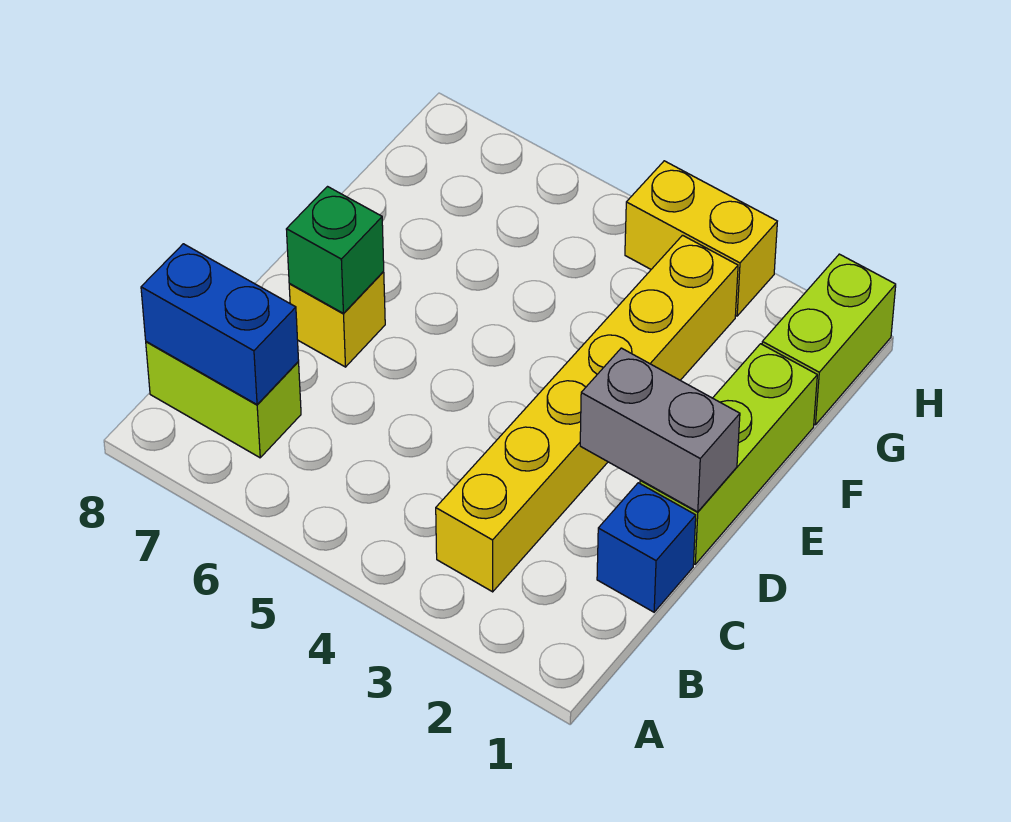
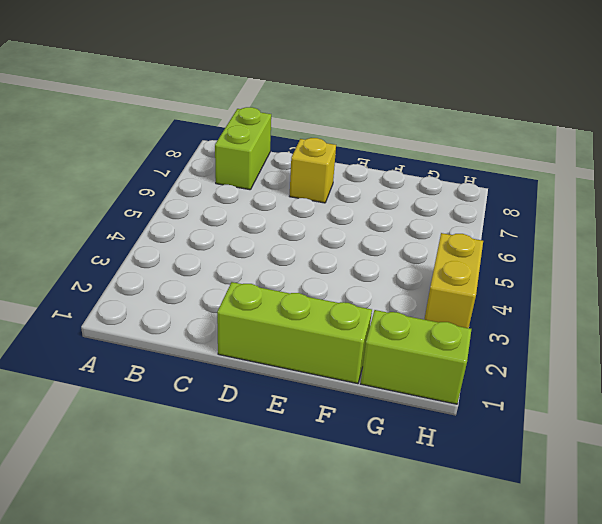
none -> yellow 1x6 brick [436,235,738,592]
none -> blue 1x1 brick [597,483,696,612]

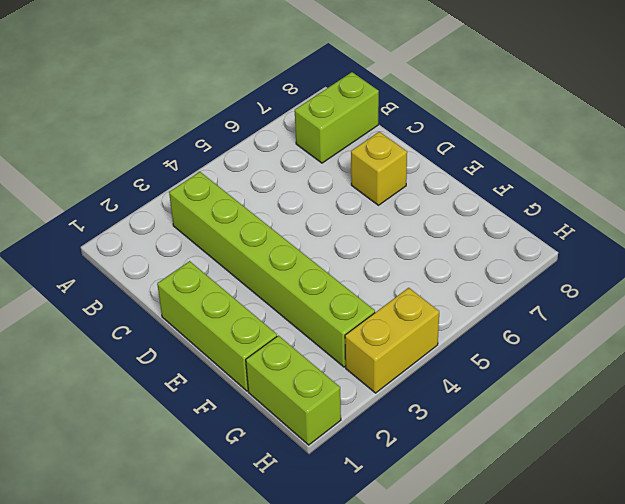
lime 1x6 brick [169,172,375,367] -> yellow 1x6 brick [436,235,738,592]
none -> blue 1x1 brick [597,483,696,612]
none -> blue 1x2 brick [141,244,299,405]

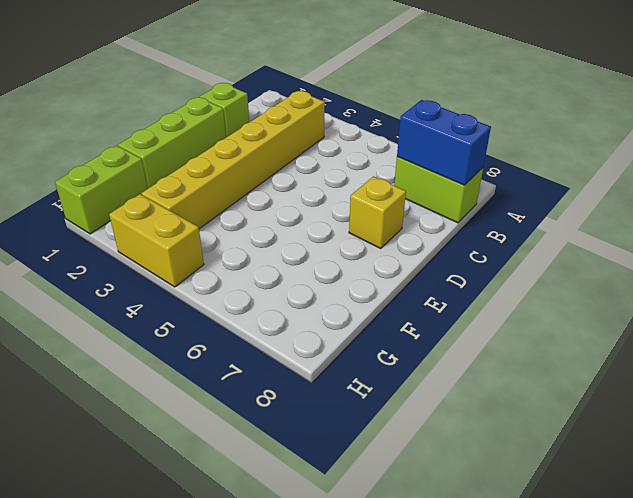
lime 1x1 brick [200,83,249,137] -> blue 1x1 brick [597,483,696,612]
none -> grey 1x2 brick [580,348,740,512]
none -> green 1x1 brick [286,187,384,313]

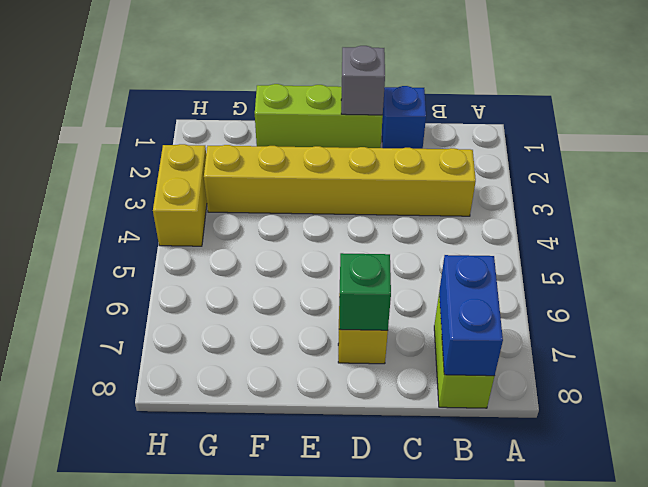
grey 1x1 brick [341,46,385,115] -> grey 1x2 brick [580,348,740,512]
none -> lime 1x2 brick [762,254,896,425]

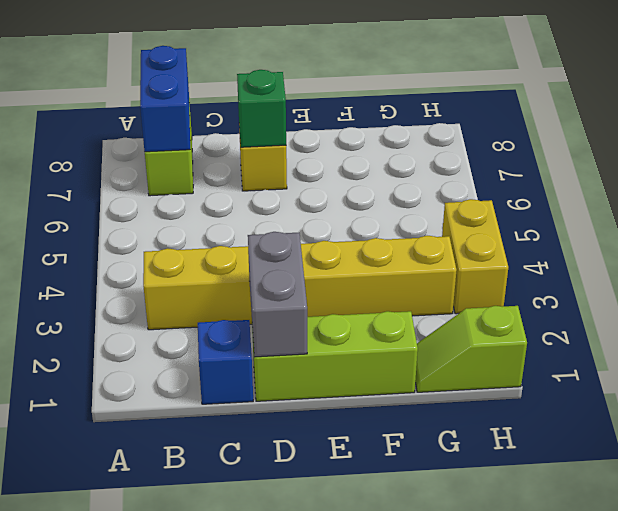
lime 1x2 slope [415,306,527,392] -> lime 1x2 brick [762,254,896,425]

